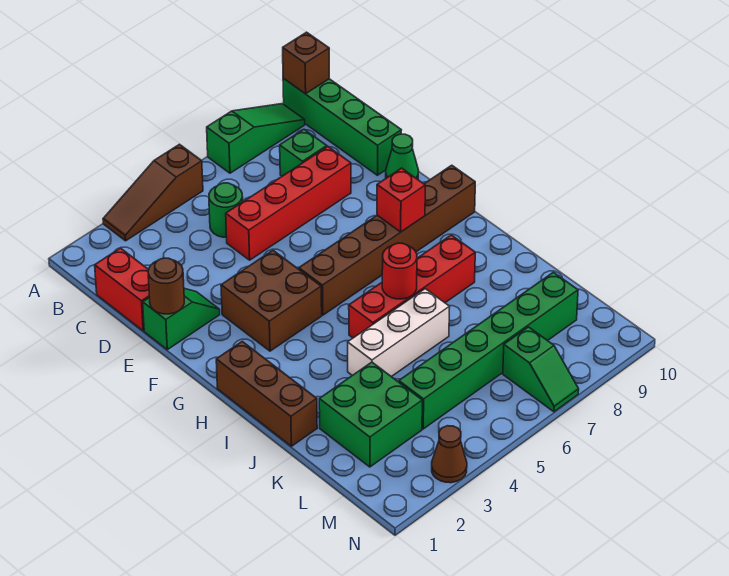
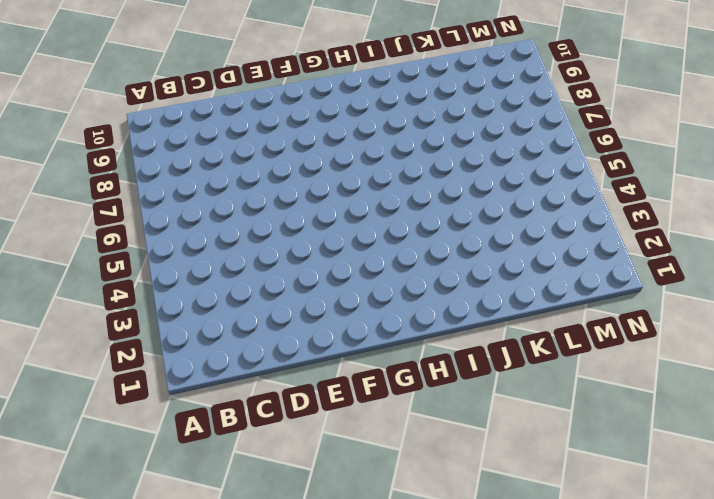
none -> brown 1x3 slope [103,144,203,241]
none -> green 1x3 slope [207,104,305,173]
none -> green 1x4 brick [283,78,401,175]

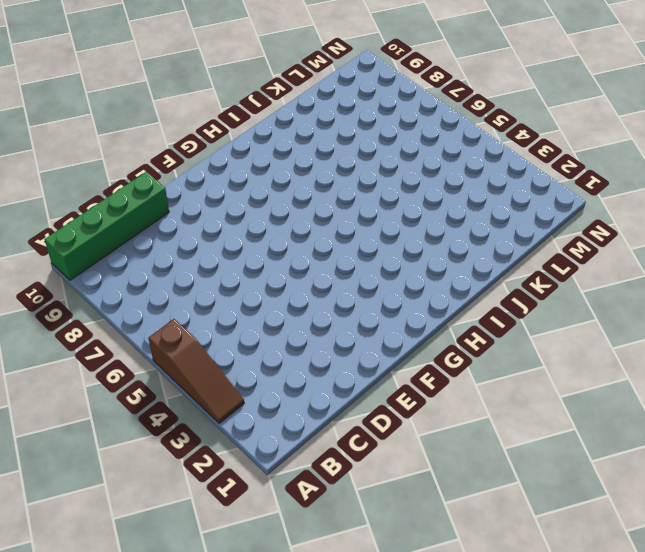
none -> green 1x3 slope [207,104,305,173]
none -> red 1x2 brick [95,248,149,331]
none -> green 1x1 round brick [209,183,243,237]

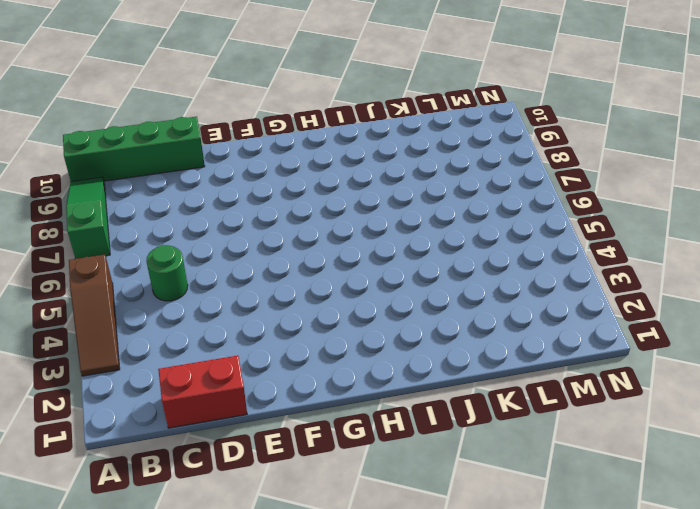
none -> green 1x1 brick [280,129,327,176]
none -> red 1x4 brick [226,147,351,260]
none -> green 1x2 slope [143,288,220,350]

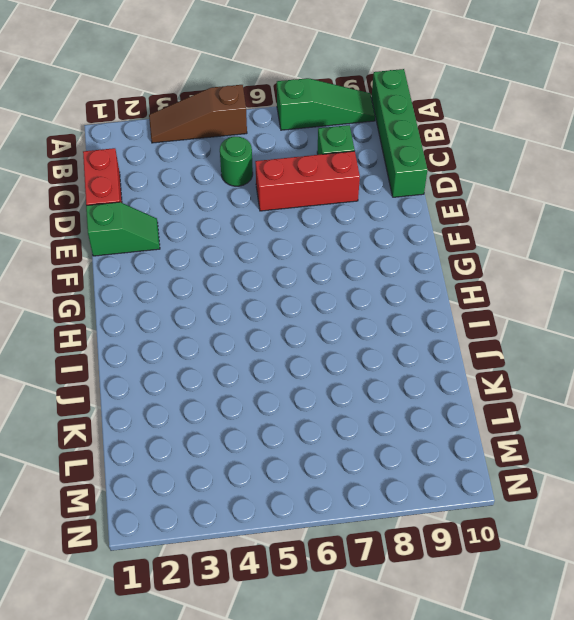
red 1x3 brick [255,151,360,211] -> red 1x4 brick [226,147,351,260]
none -> green 1x1 cone [386,134,419,179]
none -> brown 2x2 brick [221,251,322,351]
none -> brown 1x6 brick [299,165,475,315]

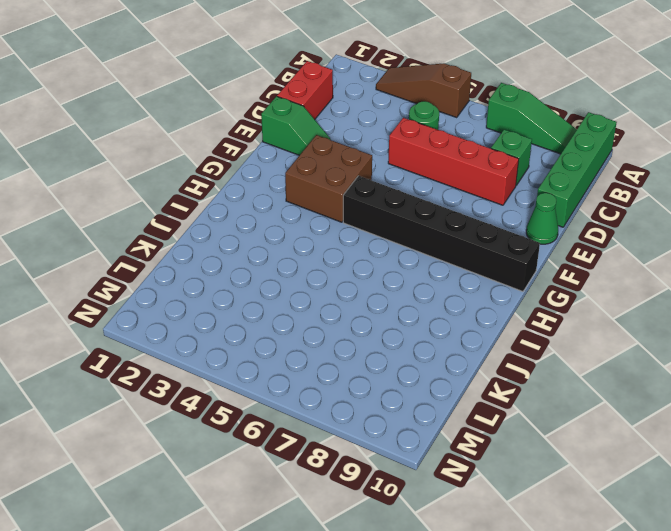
black 1x6 brick [343,176,540,292] -> brown 1x6 brick [299,165,475,315]
none -> brown 1x3 brick [216,341,317,446]
none -> red 1x4 brick [349,235,475,338]
none -> white 1x3 brick [348,289,450,377]

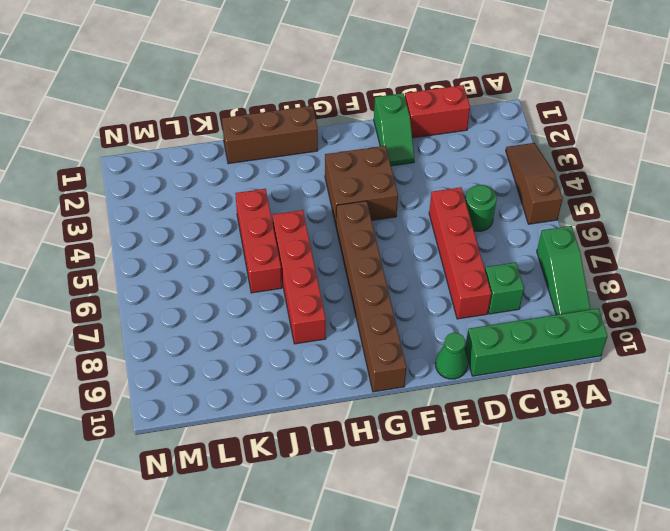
red 1x3 brick [235,189,282,293] -> white 1x3 brick [348,289,450,377]
none -> green 2x2 brick [319,362,422,467]
none -> green 1x6 brick [399,272,578,429]
none -> green 1x2 slope [503,327,579,412]

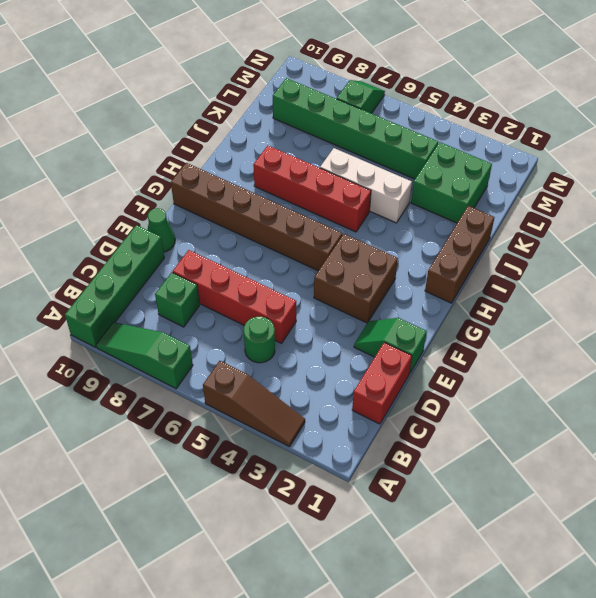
none -> brown 1x1 cone [432,426,467,483]
none -> brown 1x1 brick [283,32,329,94]
none -> brown 1x1 round brick [148,258,184,314]

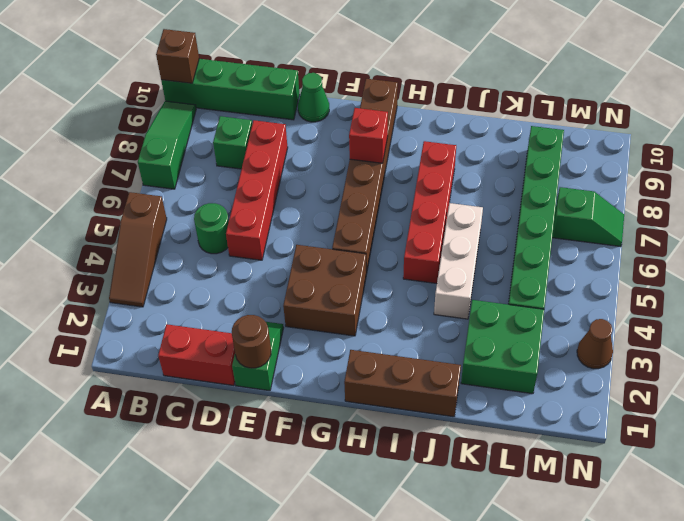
none -> red 1x1 round brick [382,243,417,299]

